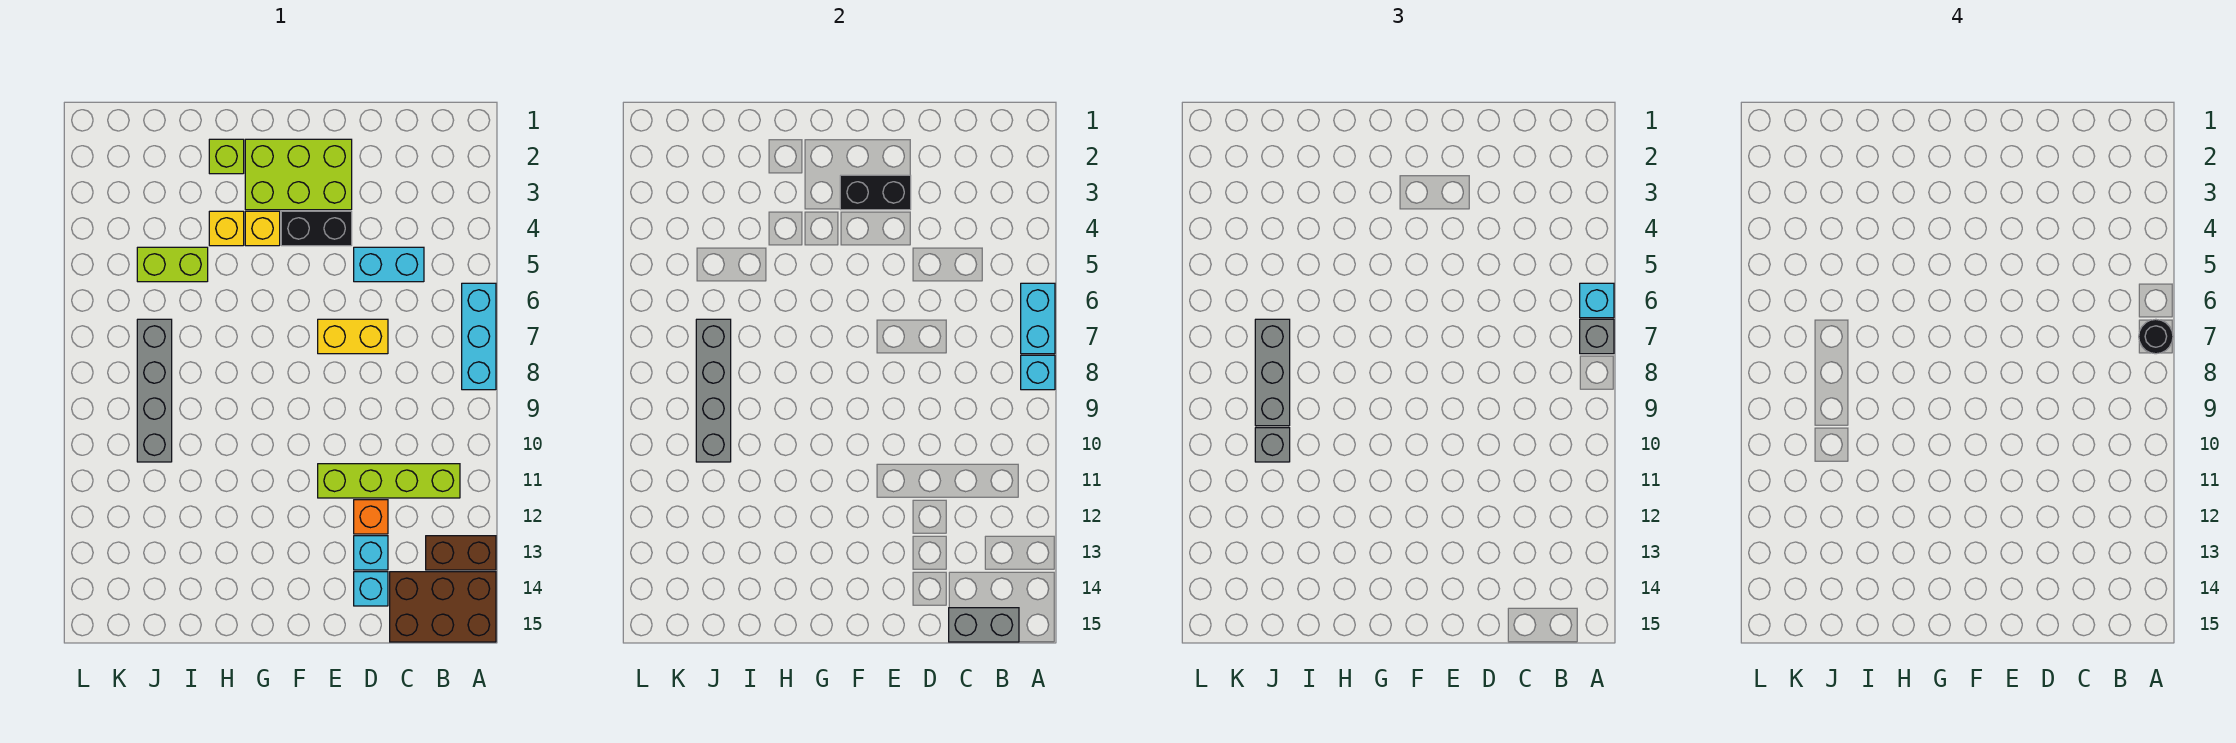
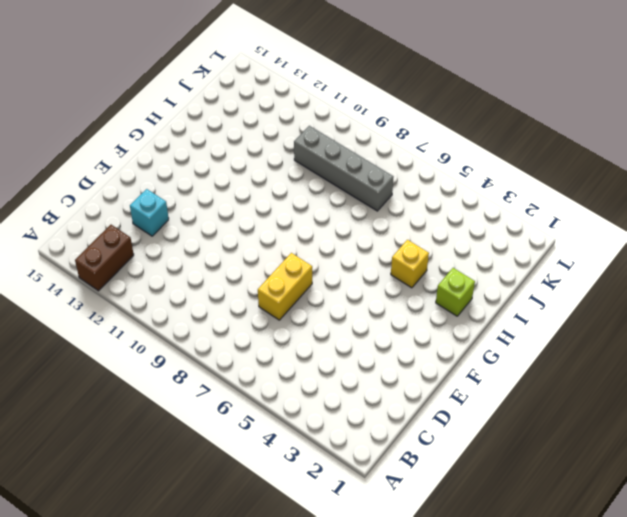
none -> cyan 1x3 brick [462,283,496,390]
none -> brown 2x3 brick [390,572,496,642]
none -> lime 1x4 brick [318,464,460,498]

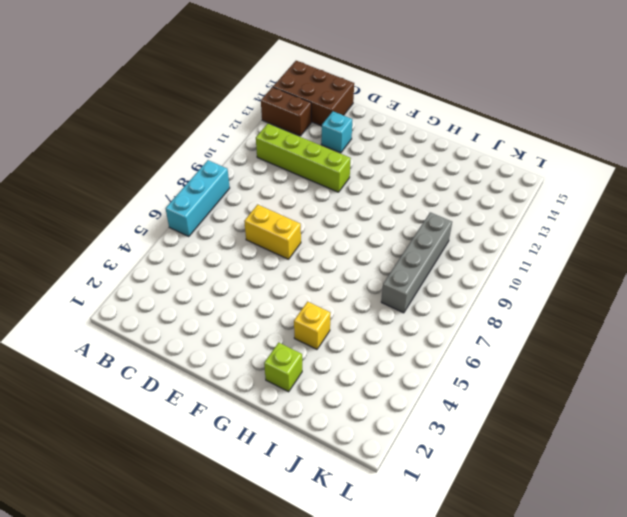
none -> cyan 1x2 brick [354,247,424,282]
none -> orange 1x1 brick [354,500,388,534]
none -> cyan 1x1 brick [354,572,388,606]

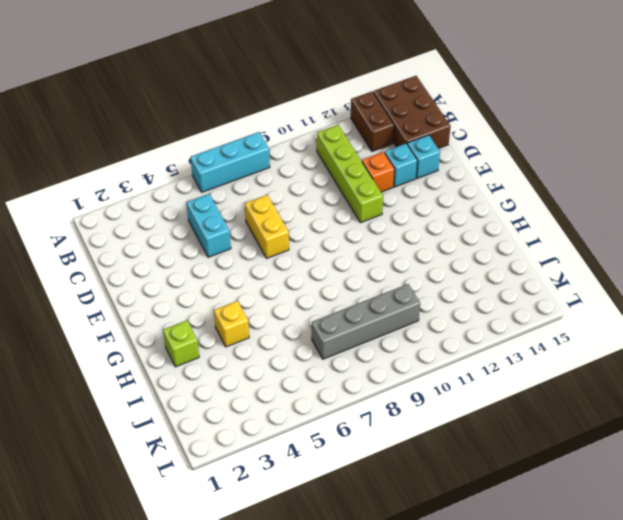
none -> lime 2x3 brick [245,139,352,210]
none -> black 1x2 brick [281,211,352,246]
none -> yellow 1x1 brick [245,211,280,246]

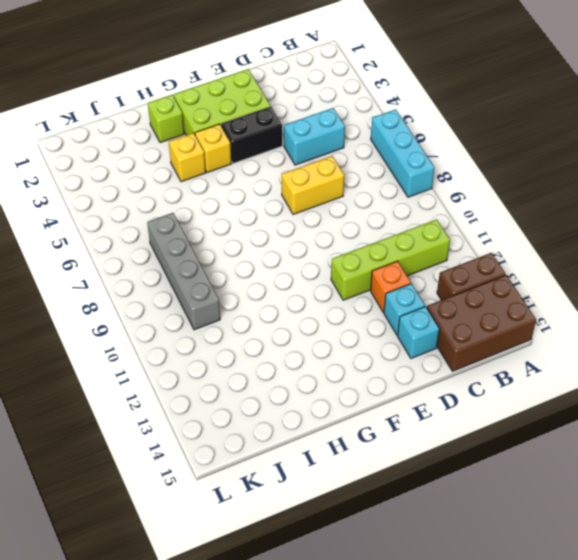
none -> lime 1x2 brick [137,247,208,282]
none -> cyan 1x2 brick [1021,283,1055,354]
none -> cyan 1x1 brick [1021,355,1055,390]

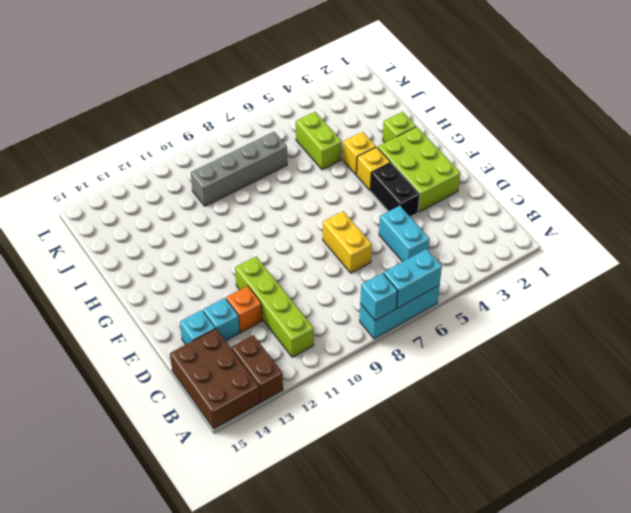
none -> grey 1x2 brick [949,608,1019,642]
none -> black 1x2 brick [840,175,911,210]
none -> grey 1x4 brick [696,319,731,462]

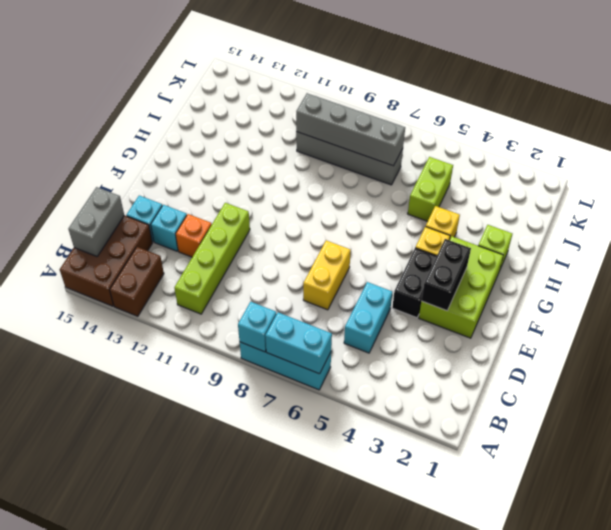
none -> cyan 1x1 brick [1580,283,1614,318]
none -> grey 1x1 brick [1580,319,1614,354]
none -> grey 1x3 brick [1255,319,1290,426]

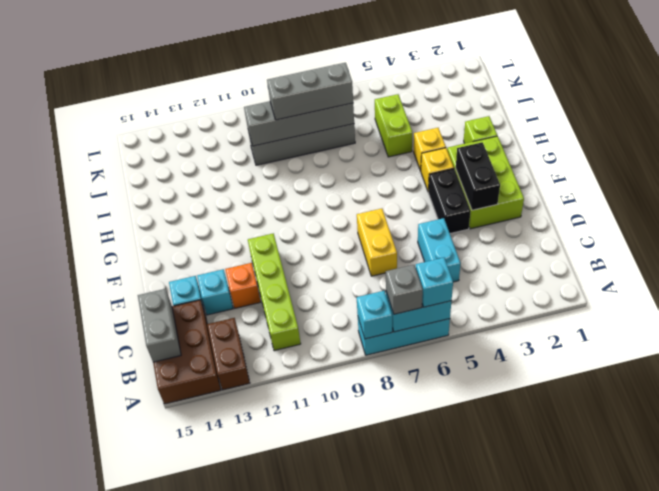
none -> grey 1x1 brick [1255,428,1290,462]
none -> black 1x1 round brick [2139,319,2173,354]

